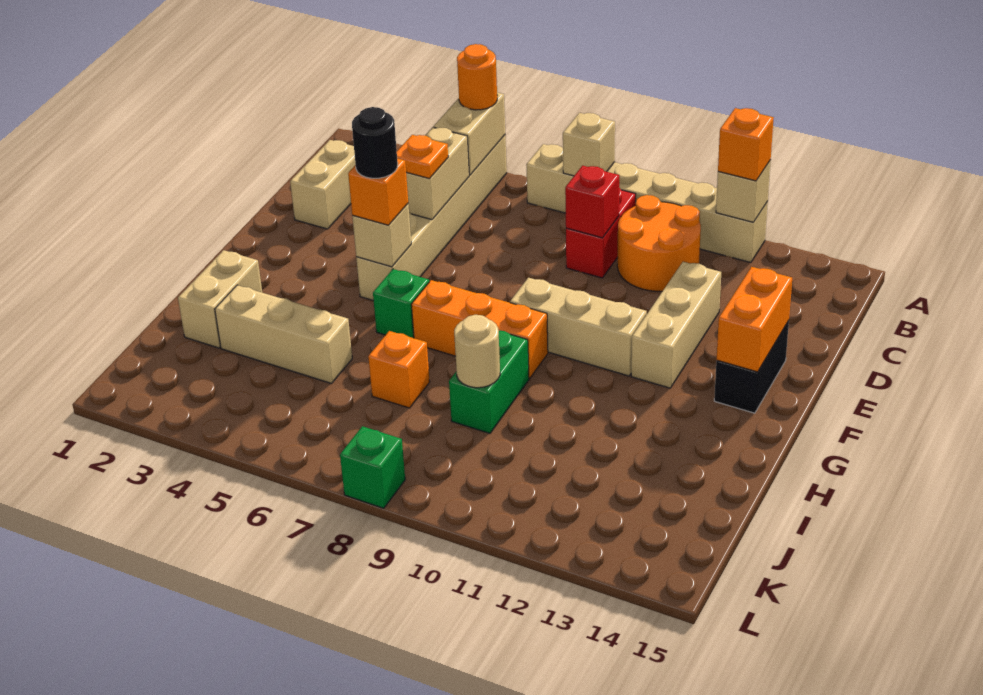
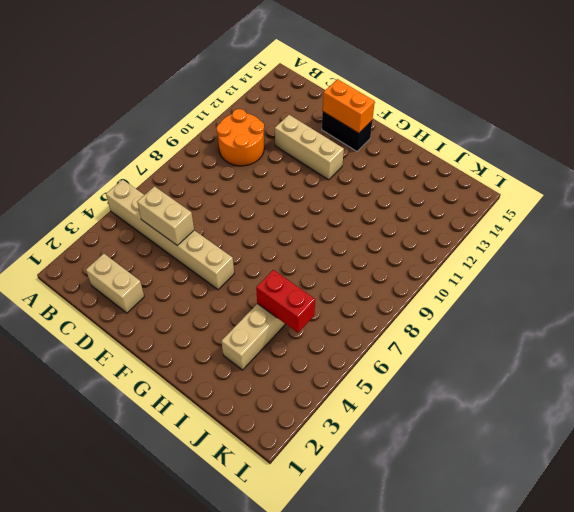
red 1x2 brick [256,270,315,333] -> red 1x2 brick moved to [566,188,636,278]
none -> tan 1x6 brick [526,144,768,263]
none -> tan 1x3 brick [510,278,647,376]
none -> green 1x1 brick [373,269,429,338]

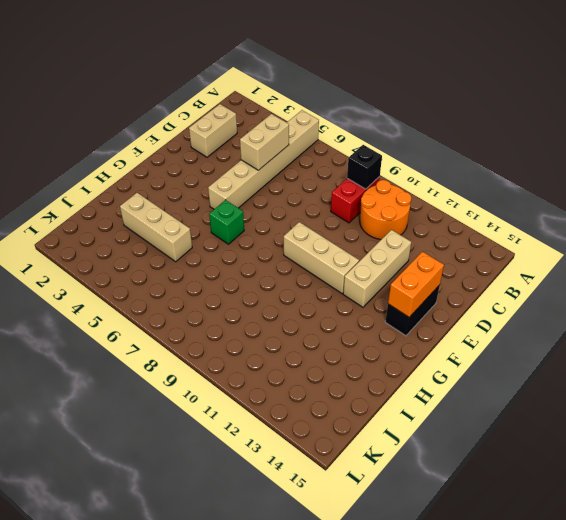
black 1x1 brick [347,145,382,189] -> none
none -> tan 1x6 brick [526,144,768,263]
none -> orange 1x3 brick [411,280,548,378]
none -> tan 1x2 brick [178,250,262,348]

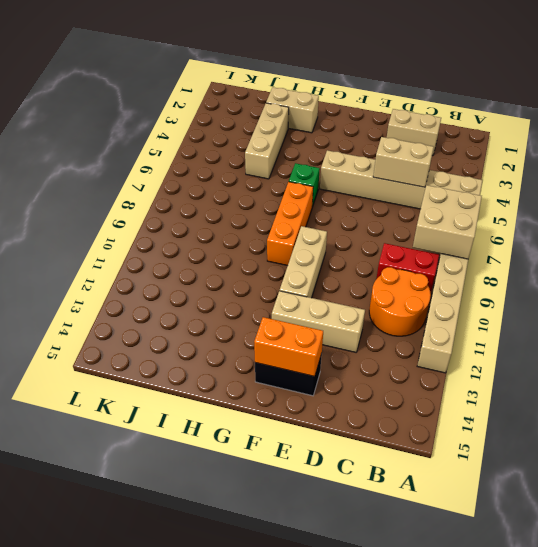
tan 2x2 brick [413,185,482,259] -> tan 1x1 brick [563,113,615,176]
none -> green 1x2 brick [449,331,529,433]
none -> orange 1x1 brick [368,331,430,408]
none -> green 1x1 brick [340,426,405,508]

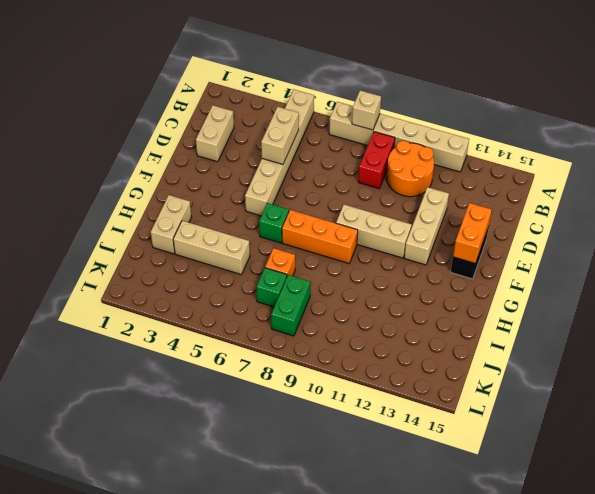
green 1x1 brick [256,268,287,307] -> green 1x1 brick moved to [340,426,405,508]
green 1x2 brick [271,275,310,336] -> green 1x2 brick moved to [449,331,529,433]
none -> tan 1x2 brick [433,93,505,175]
none -> tan 1x1 brick [716,160,771,222]
none -> red 1x1 brick [565,166,619,238]

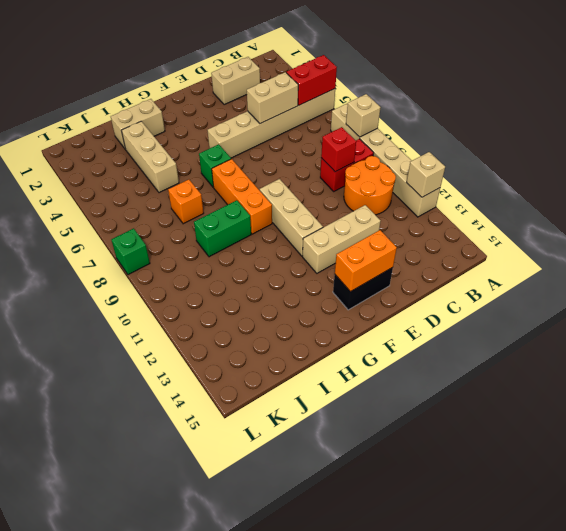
red 1x2 brick [286,55,337,105] -> tan 1x2 brick [433,93,505,175]
none -> tan 1x1 brick [352,204,411,267]
none -> tan 1x1 round brick [454,315,500,388]
none -> orange 1x1 round brick [457,44,497,110]

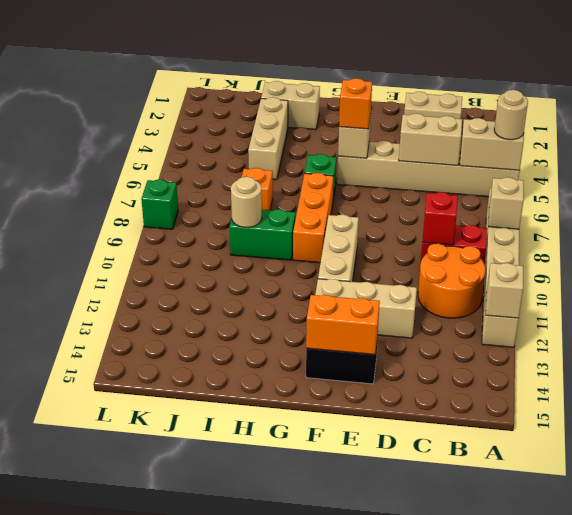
tan 1x1 round brick [494,90,528,140] -> orange 1x1 round brick [457,44,497,110]
none -> orange 1x1 brick [718,108,774,181]
none -> orange 1x1 plate [397,135,448,179]
none -> black 1x1 round brick [352,107,398,178]

